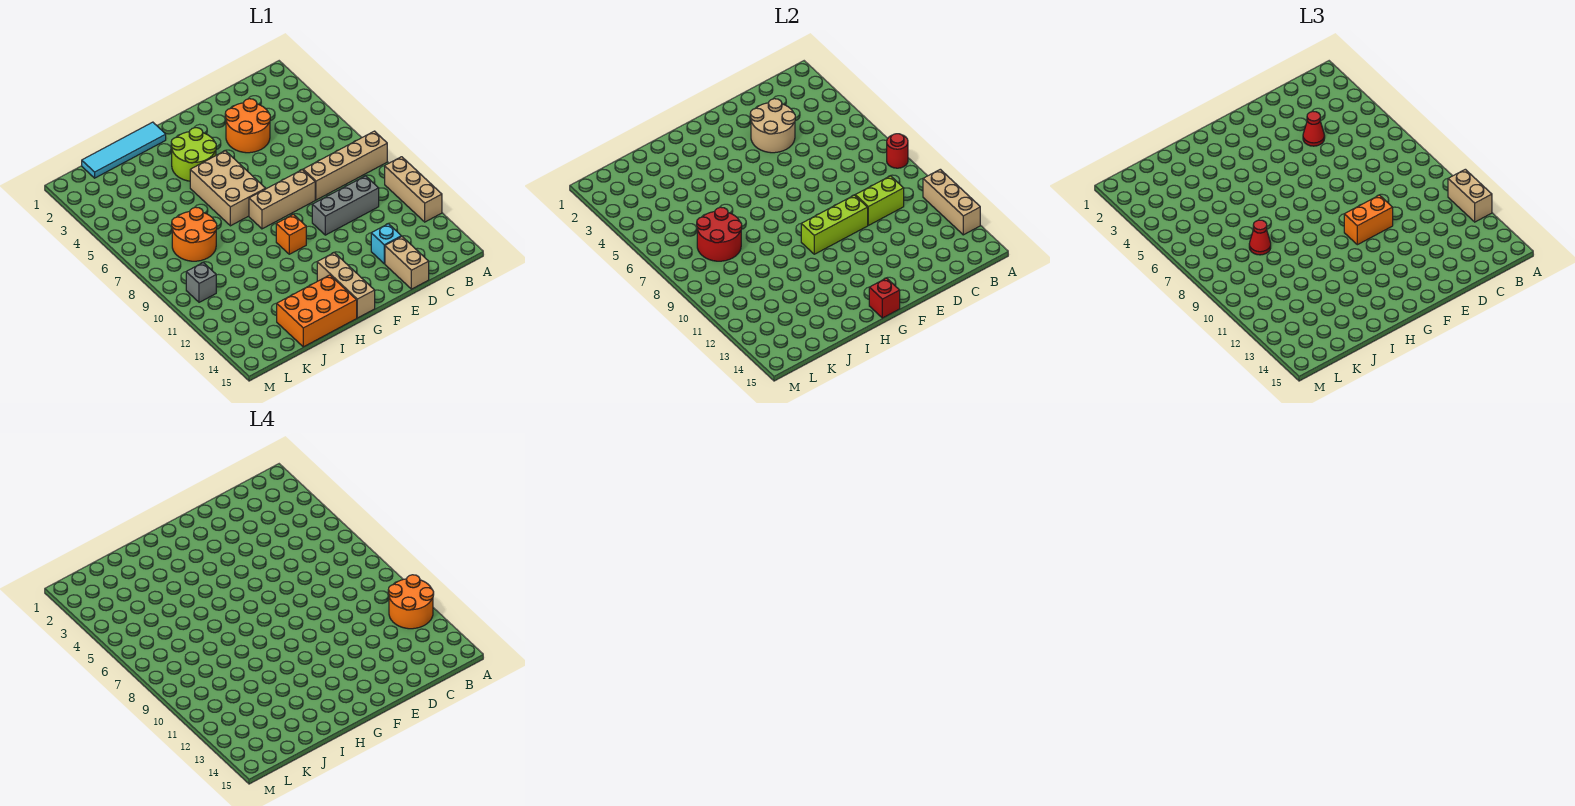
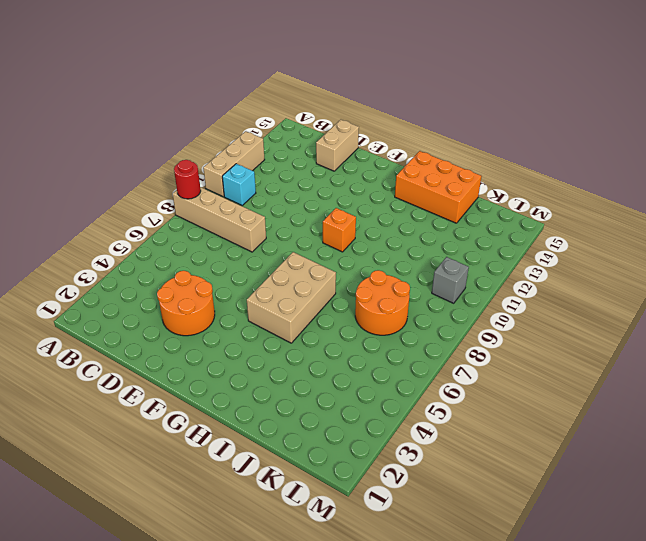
cyan 1x1 brick [222,164,256,205] -> cyan 1x1 brick moved to [371,224,401,264]
none -> grey 1x3 brick [312,176,379,235]
none -> tan 1x3 brick [249,170,315,229]
none -> lime 2x2 round brick [171,128,216,181]

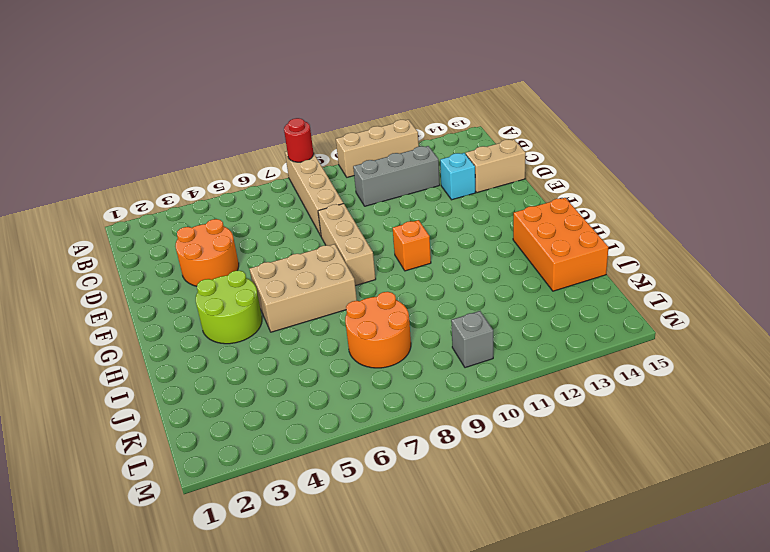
grey 1x3 brick [353,146,440,206] -> grey 1x3 brick turned to [312,176,379,235]
none -> tan 1x3 brick [317,253,375,318]
none -> cyan 1x4 tile [82,122,166,178]
none -> tan 1x3 brick [923,169,980,235]

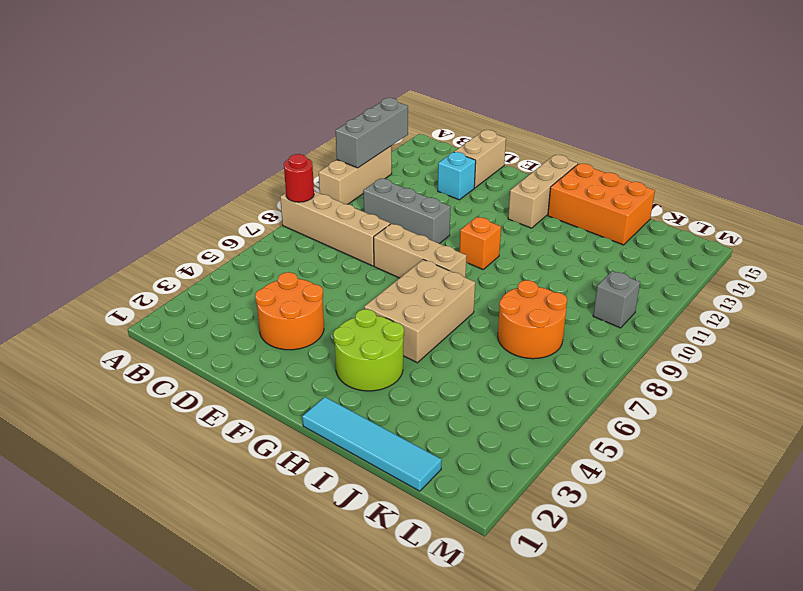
grey 1x3 brick [336,98,408,168] -> tan 1x3 brick [923,169,980,235]
none -> lime 1x2 brick [855,176,904,225]
none -> tan 2x2 round brick [750,99,795,153]
none -> lime 1x3 brick [801,195,868,254]

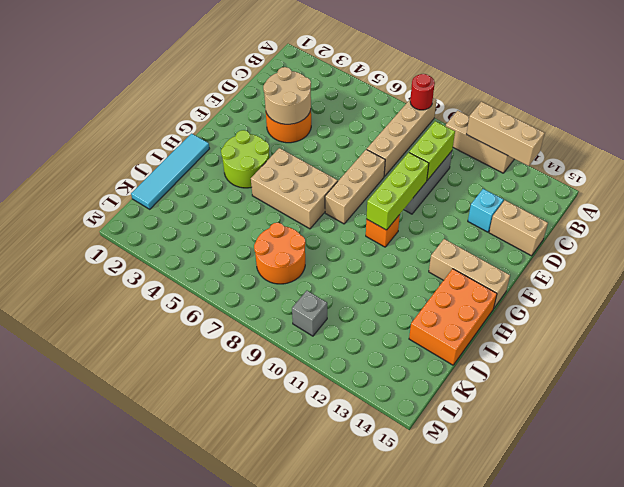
none -> red 1x1 brick [869,278,900,318]
none -> red 2x2 round brick [697,207,742,261]
none -> tan 1x2 brick [1448,169,1492,222]

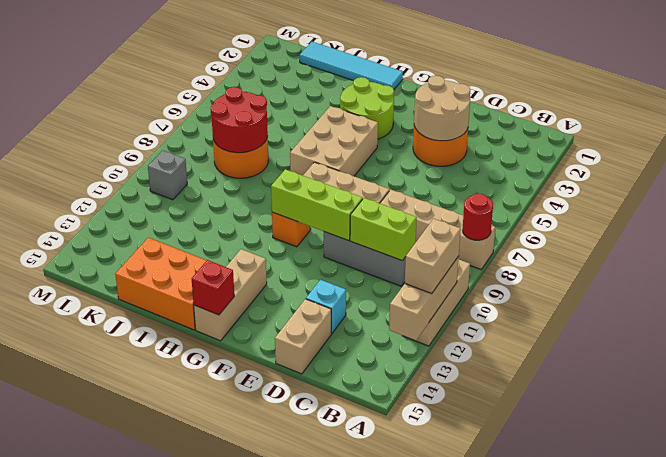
none -> red 1x1 cone [1303,112,1325,146]
none -> orange 1x2 brick [1344,195,1393,245]
none -> red 1x1 cone [1249,220,1271,255]

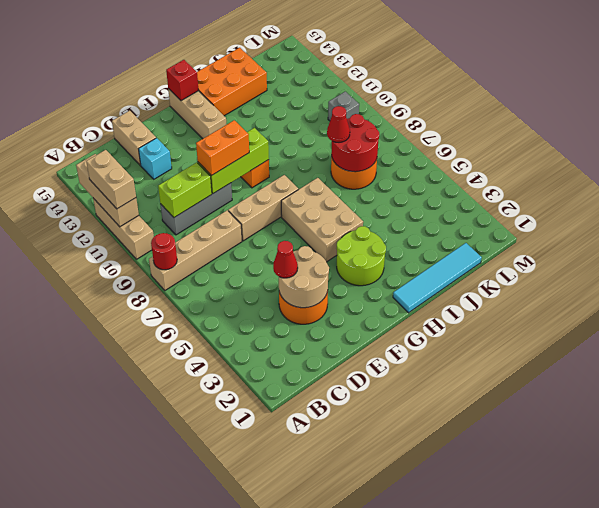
none -> orange 2x2 round brick [388,575,434,629]

